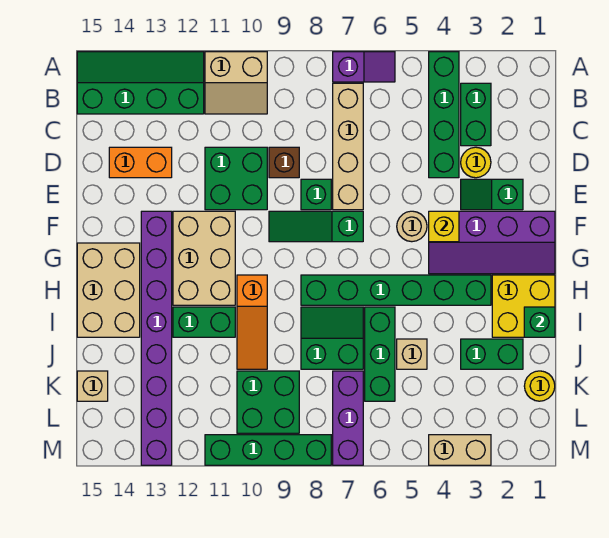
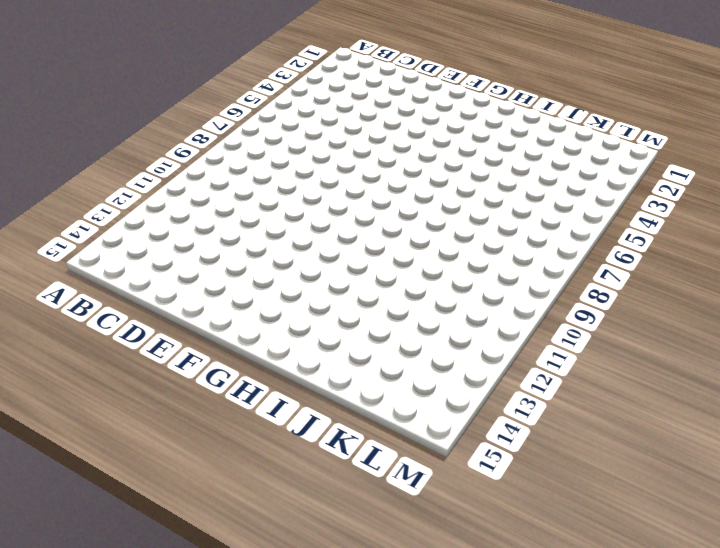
none -> green 1x4 brick [429,52,459,178]
none -> purple 1x2 slope [333,52,395,82]
none -> tan 2x2 slope [205,52,267,114]
none -> green 2x4 slope [77,52,204,114]

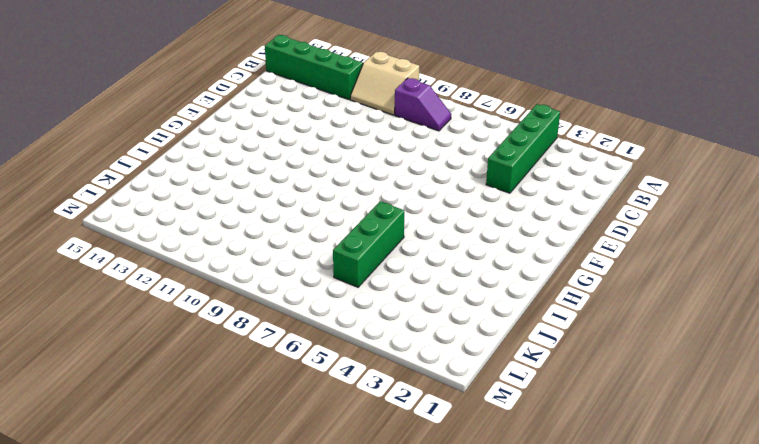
purple 1x2 slope [395,78,451,131] -> purple 1x2 slope moved to [333,52,395,82]
none -> green 1x2 brick [461,83,491,146]
none -> tan 1x4 brick [333,83,363,210]
none -> yellow 1x1 round brick [461,147,491,178]
none -> brown 1x1 brick [269,147,299,178]

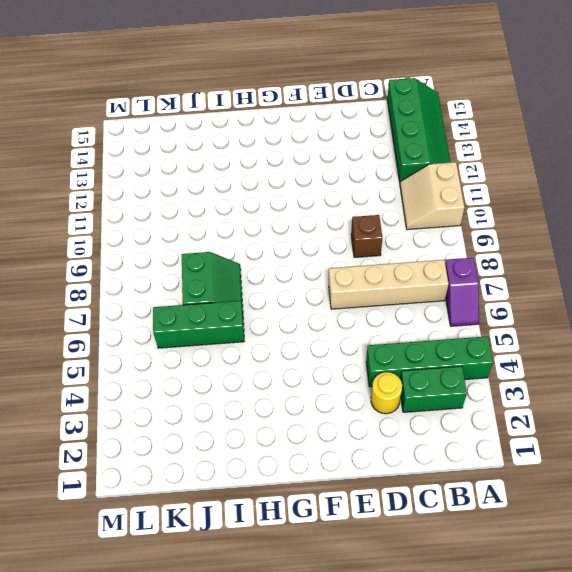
none -> green 2x2 brick [205,147,267,210]
none -> orange 1x2 brick [109,147,172,178]
none -> green 1x2 slope [461,179,523,210]
none -> green 1x1 brick [301,179,331,210]

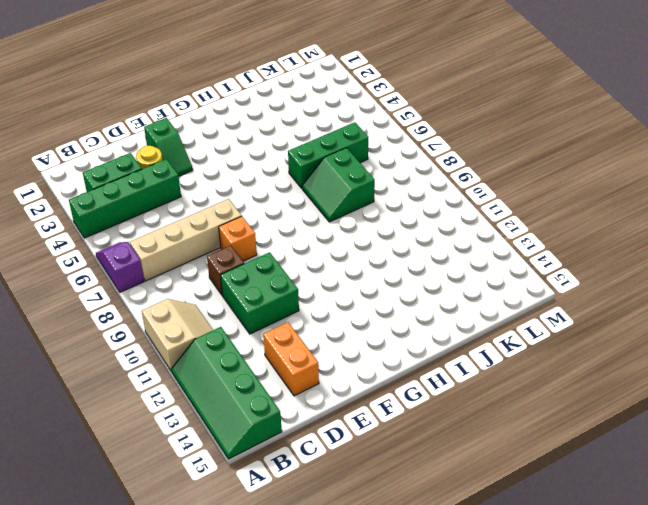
orange 1x1 brick [219,216,257,261] -> green 1x1 brick [301,179,331,210]
none -> purple 2x4 slope [429,211,555,274]
none -> tan 1x1 round brick [397,211,427,242]
none -> green 1x3 slope [269,211,363,242]
none -> tan 2x3 brick [173,211,235,305]

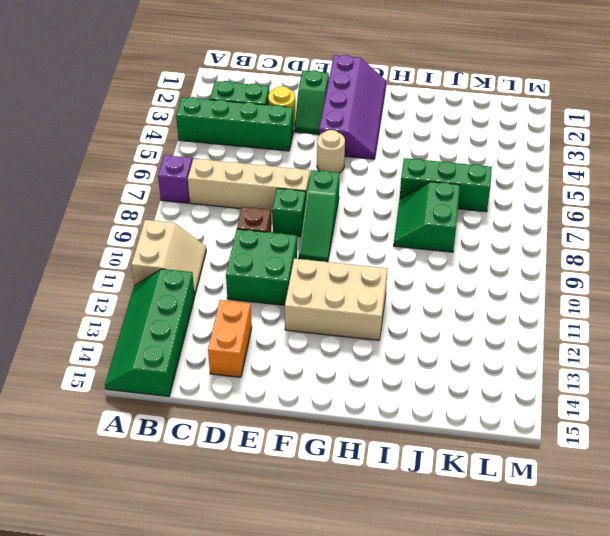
none -> purple 1x8 brick [141,211,172,465]
none -> tan 2x3 brick [77,243,140,337]
none -> yellow 2x2 brick [492,275,555,337]
none -> green 1x6 brick [301,275,491,305]

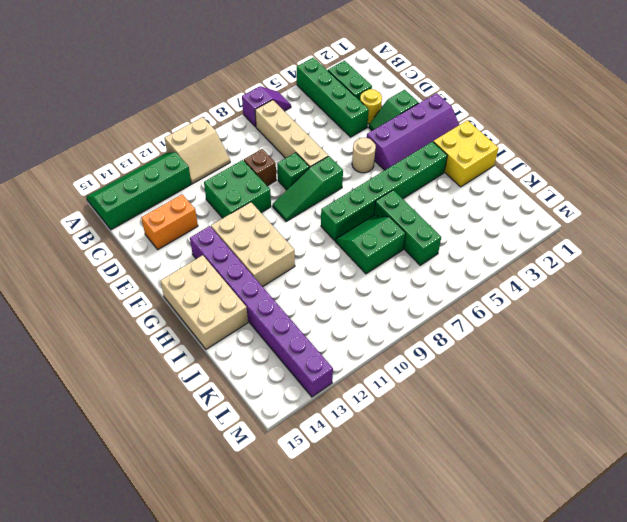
none -> orange 1x3 slope [237,275,267,369]
none -> green 1x2 brick [173,307,235,337]
none -> green 1x2 brick [461,339,523,369]
none -> tan 1x1 brick [397,339,427,369]

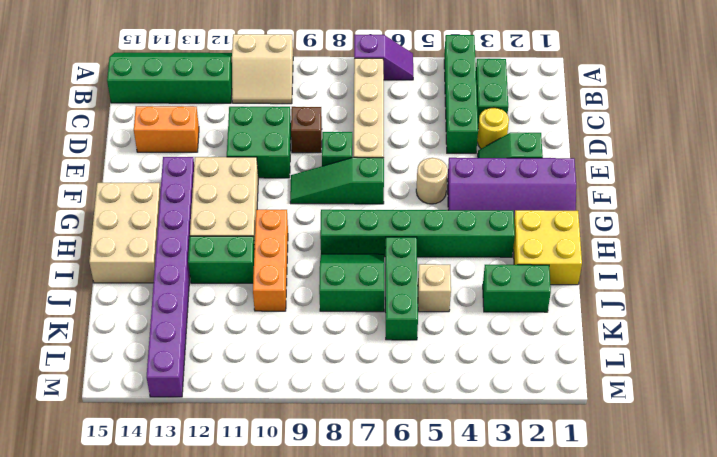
orange 1x3 brick [253,210,288,311] -> orange 1x3 slope [237,275,267,369]
none -> yellow 1x1 round brick [524,371,555,401]
none -> purple 1x3 brick [333,371,363,465]
none -> green 2x2 brick [237,371,299,433]
none -> tan 1x1 brick [77,371,108,401]

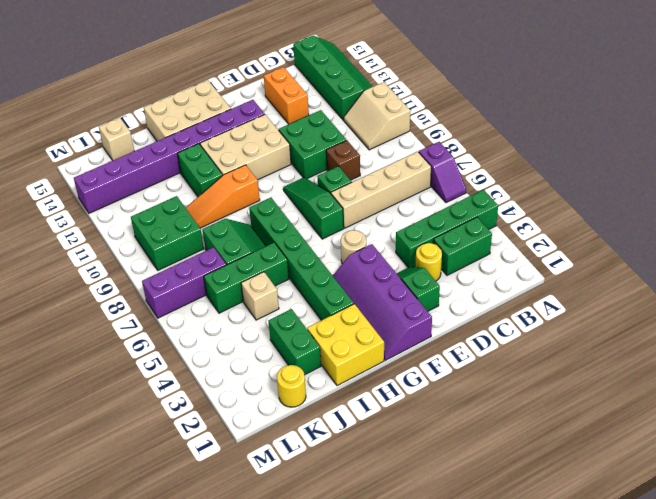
none -> tan 1x2 brick [429,435,491,465]
none -> green 1x4 brick [205,435,331,465]
none -> yellow 1x1 brick [429,211,459,242]
none -> green 1x1 brick [524,307,555,337]

